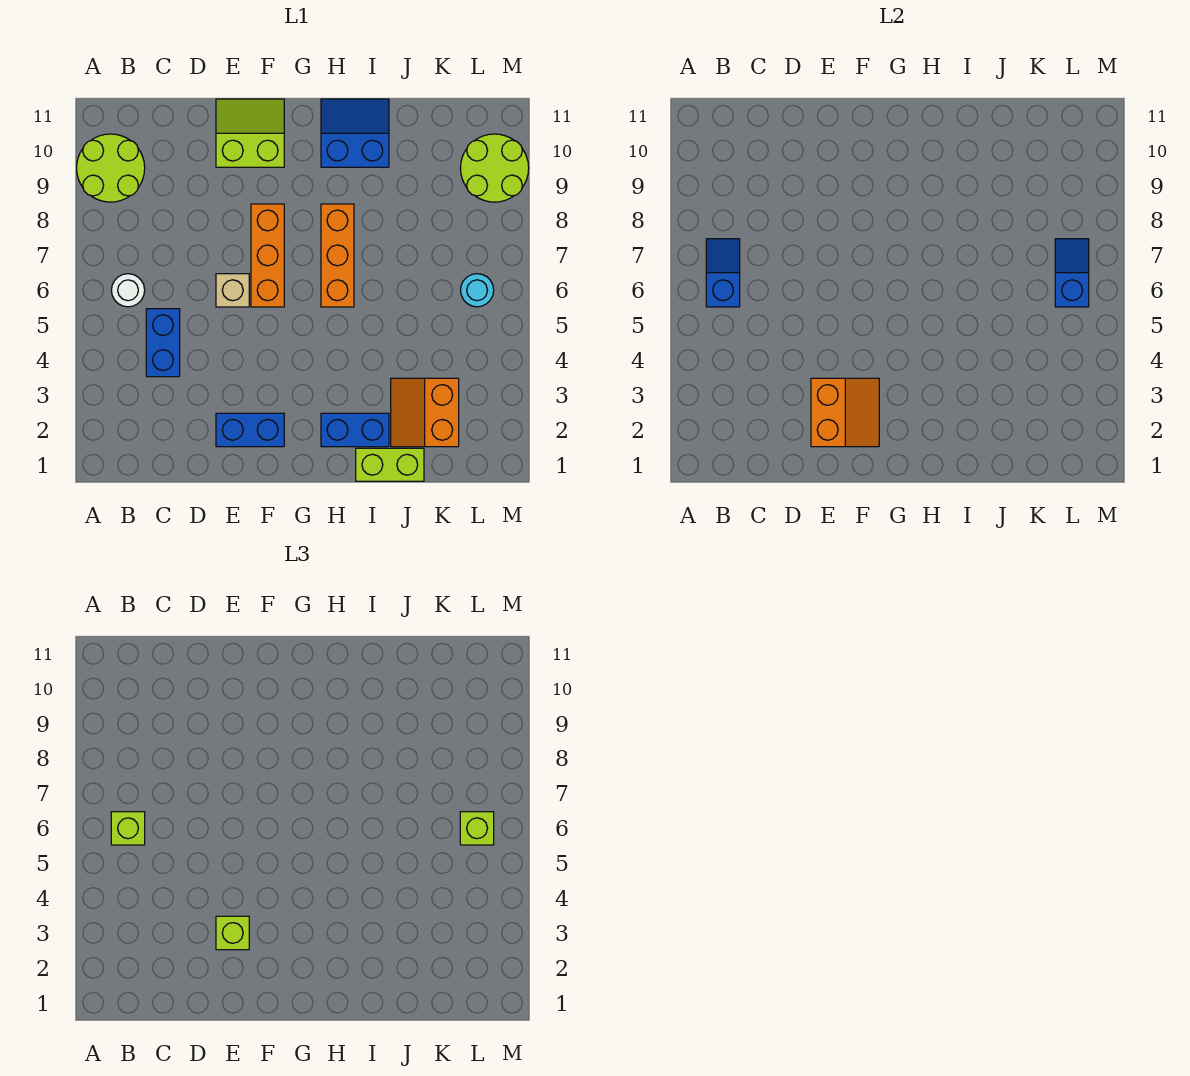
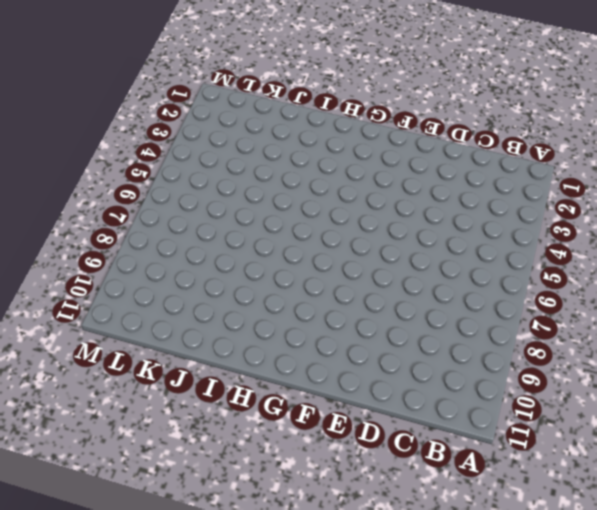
none -> lime 2x2 round brick [77,134,145,202]
none -> white 1x1 round brick [111,274,145,307]
none -> blue 1x2 brick [146,309,180,377]

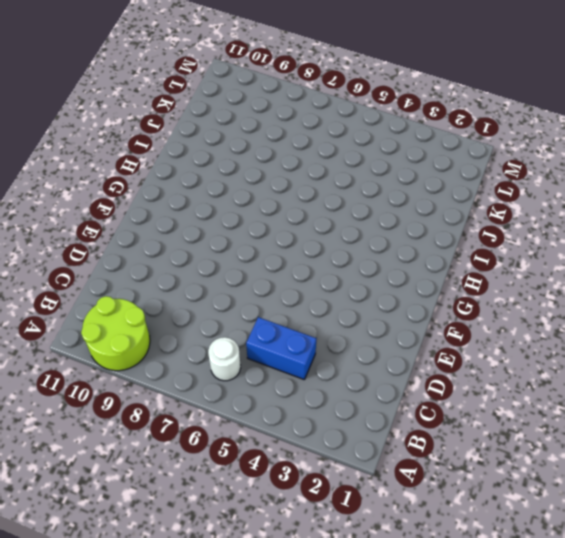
none -> blue 1x2 brick [216,413,284,447]
none -> tan 1x1 brick [216,274,249,307]
none -> lime 2x2 slope [216,99,284,167]

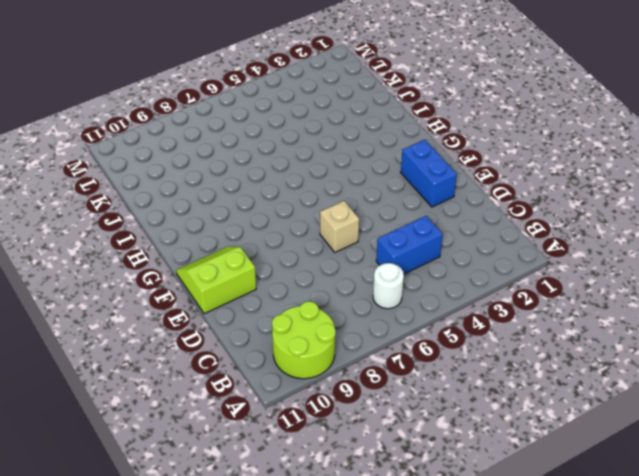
lime 2x2 slope [176,247,256,314] -> lime 2x2 slope turned to [216,99,284,167]
none -> orange 1x3 brick [251,204,284,307]
none -> blue 1x2 brick [321,413,389,447]
none -> orange 1x3 brick [321,204,354,307]

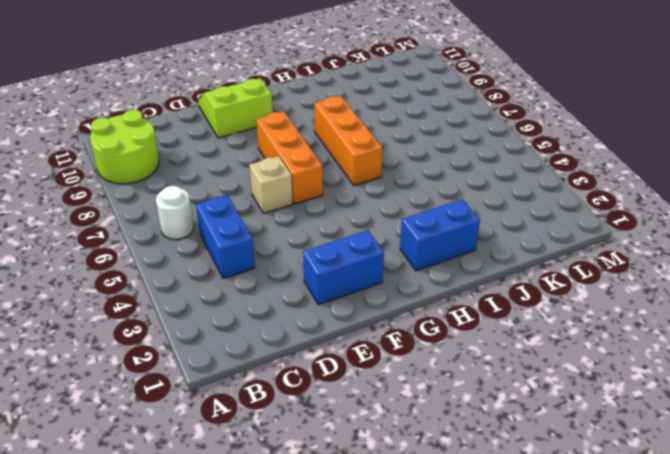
none -> blue 2x2 slope [321,99,389,167]
none -> lime 1x2 brick [356,448,424,481]
none -> orange 2x2 slope [391,378,459,447]

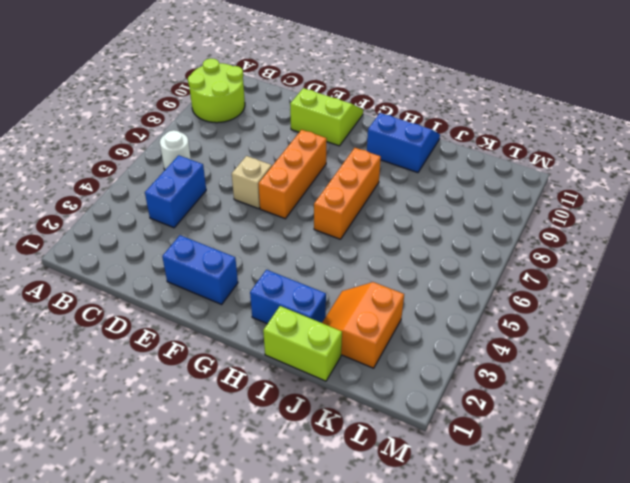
none -> cyan 1x1 round brick [461,274,494,307]
none -> lime 2x2 round brick [461,134,529,202]
none -> blue 1x2 slope [706,239,740,307]

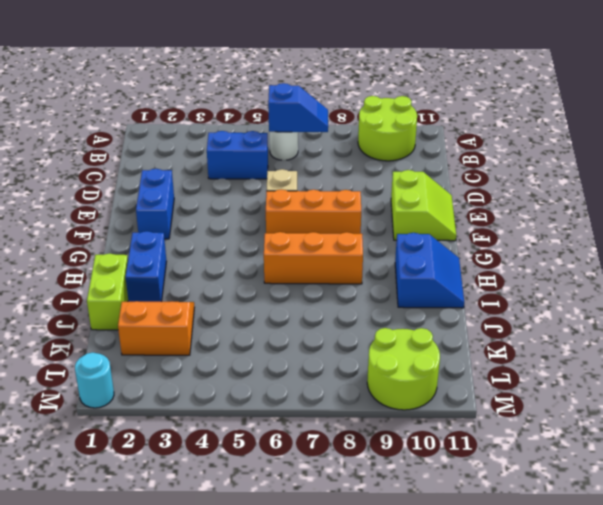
cyan 1x1 round brick [75,353,114,408] -> cyan 1x1 round brick moved to [461,274,494,307]
none -> orange 2x2 slope [811,378,879,447]
none -> blue 1x2 slope [1055,239,1089,307]
none -> lime 1x1 brick [111,812,145,845]

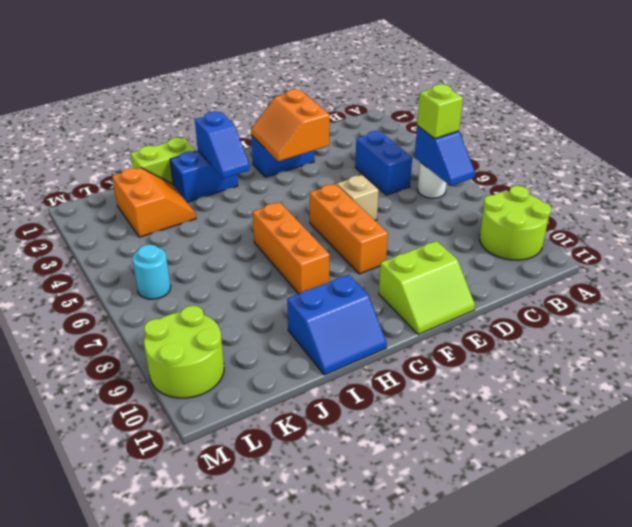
blue 1x2 slope [195,112,250,178] -> blue 1x2 slope moved to [1055,239,1089,307]
none -> lime 1x1 brick [216,916,249,950]
none -> lime 1x1 brick [460,812,494,845]

